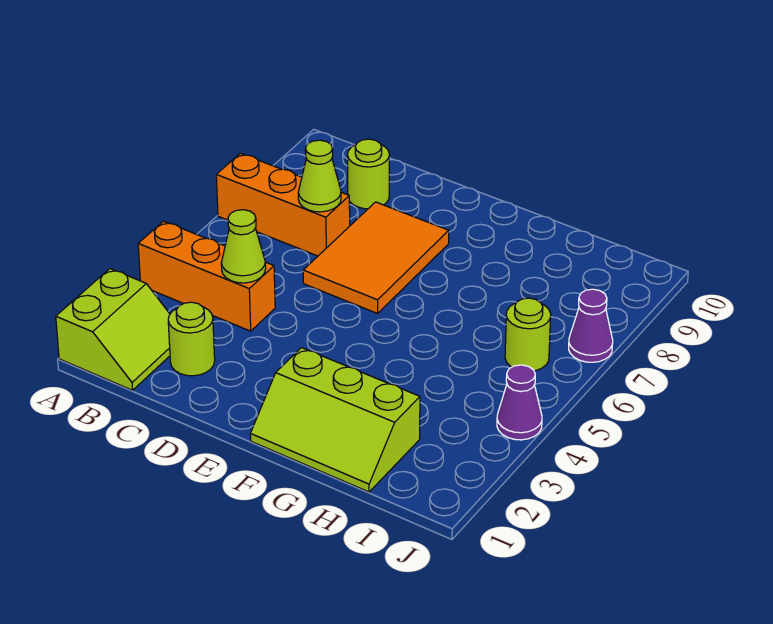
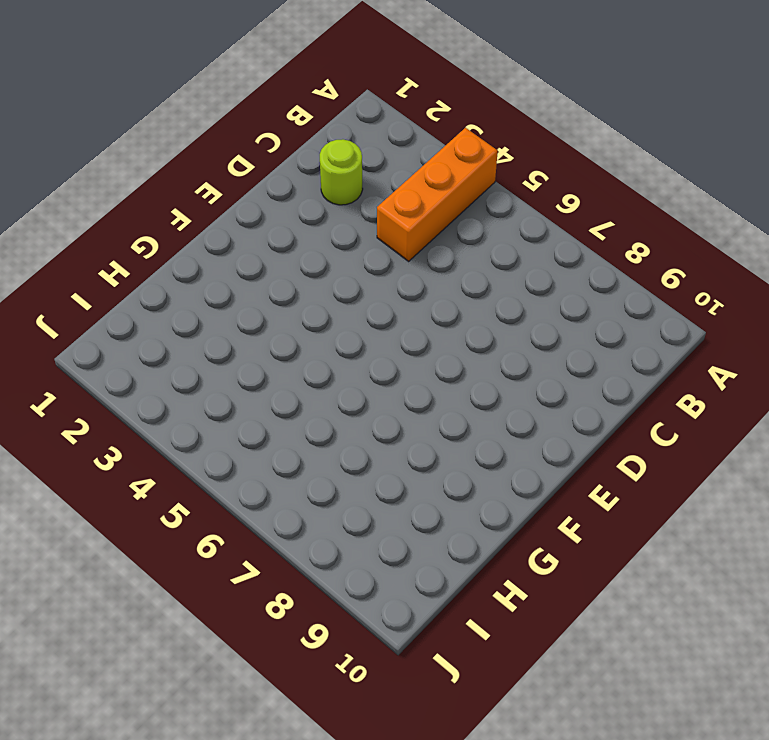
none -> lime 2x2 slope [56,269,170,390]
none -> orange 1x3 brick [216,153,350,256]
none -> lime 1x1 round brick [347,139,389,209]

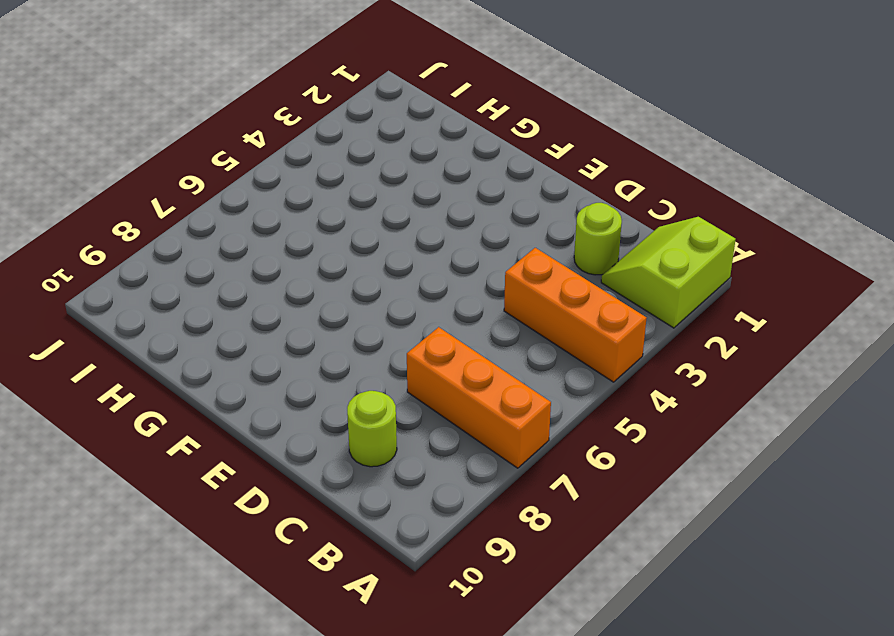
none -> orange 2x3 tile [303,202,449,313]
none -> lime 2x3 slope [250,348,420,492]
none -> lime 1x1 round brick [505,298,551,371]

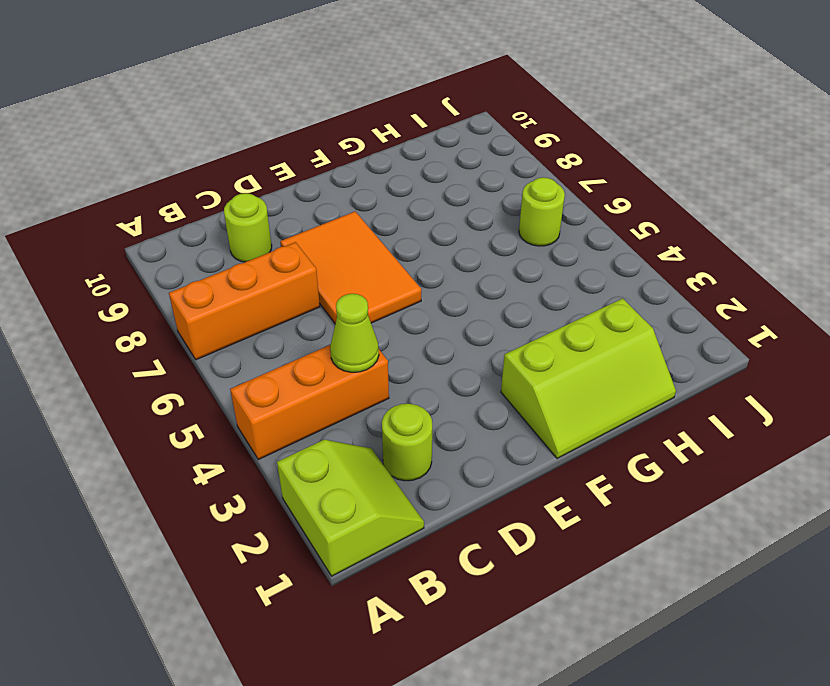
none -> purple 1x1 cone [497,365,542,440]
none -> purple 1x1 cone [569,289,613,362]
none -> lime 1x1 cone [298,140,341,212]

